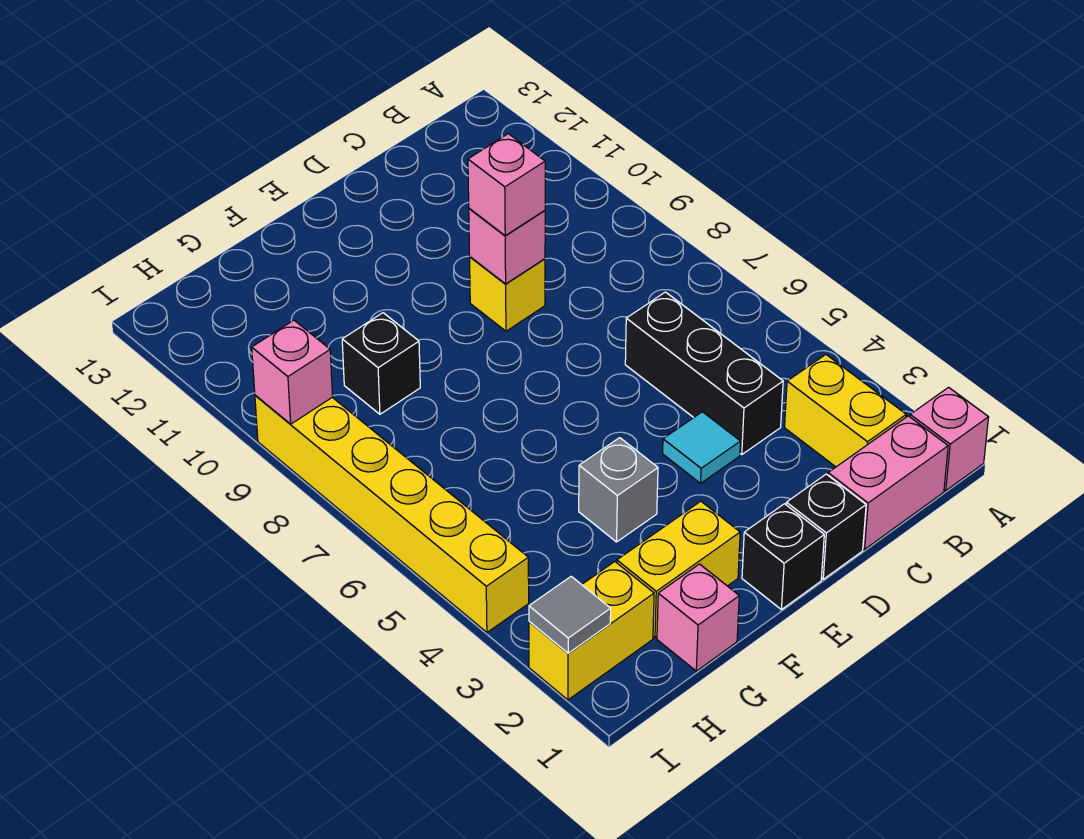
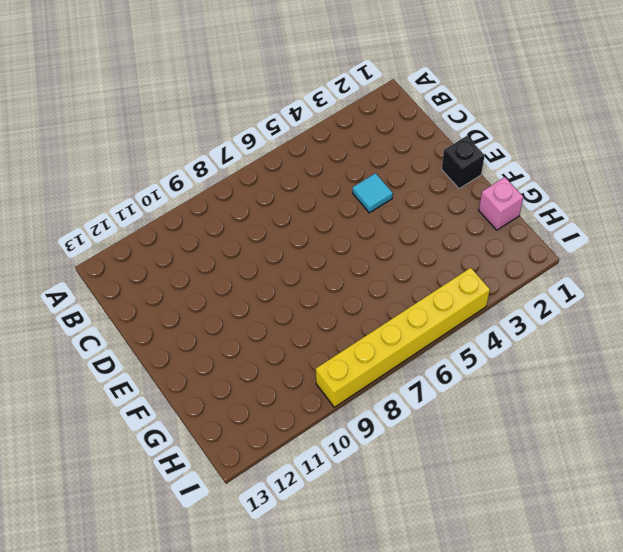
none -> pink 1x1 brick [910,387,989,490]
none -> pink 1x2 brick [828,416,948,549]
none -> yellow 1x2 brick [785,355,906,467]

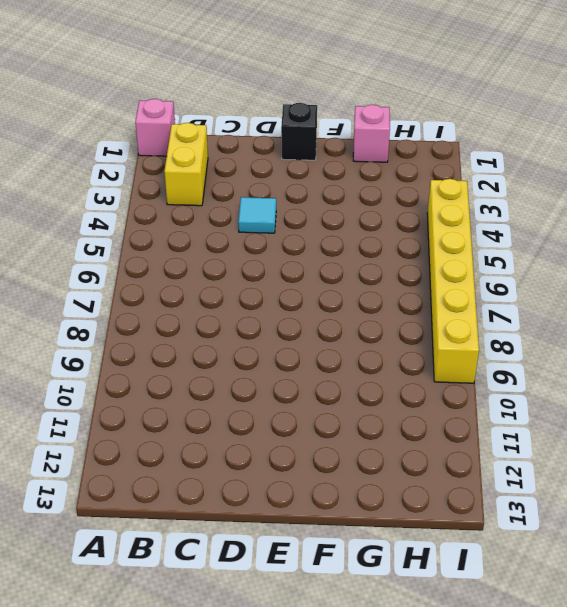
none -> pink 1x2 brick [828,416,948,549]
none -> black 1x3 brick [625,292,783,454]
none -> black 1x1 brick [786,474,866,579]

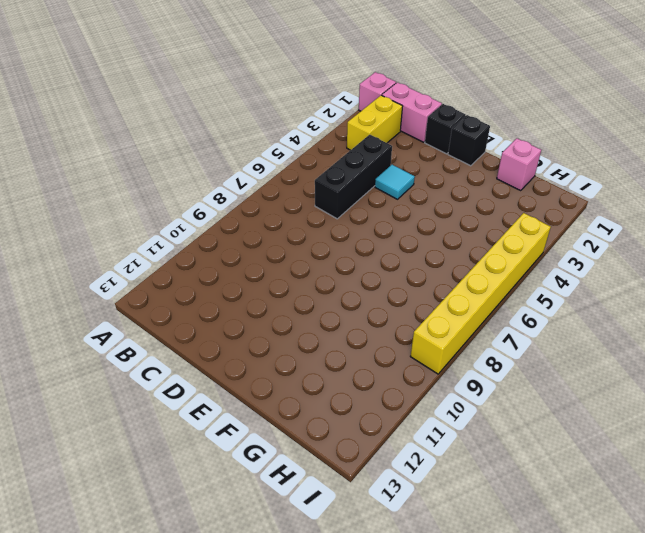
none -> yellow 1x1 brick [470,257,545,331]
none -> yellow 1x2 brick [617,501,740,637]
none -> grey 1x1 brick [579,438,658,542]

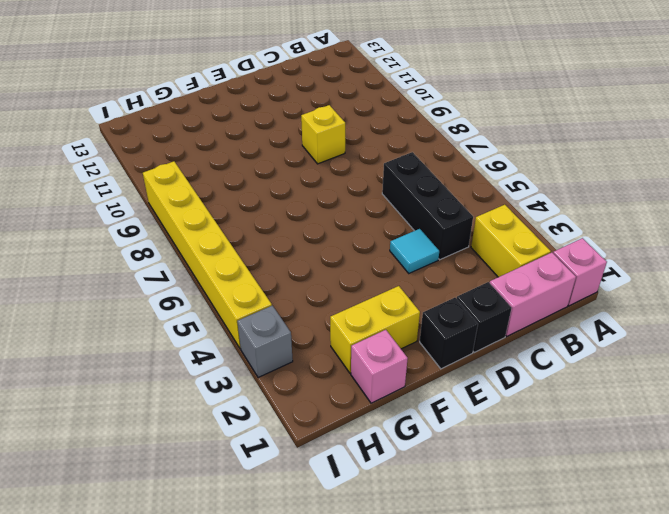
grey 1x1 brick [237,305,293,378] -> grey 1x1 brick moved to [579,438,658,542]
none -> black 1x1 brick [342,313,420,414]
none -> yellow 1x2 brick [529,562,654,700]
none -> pink 1x1 brick [469,208,545,284]

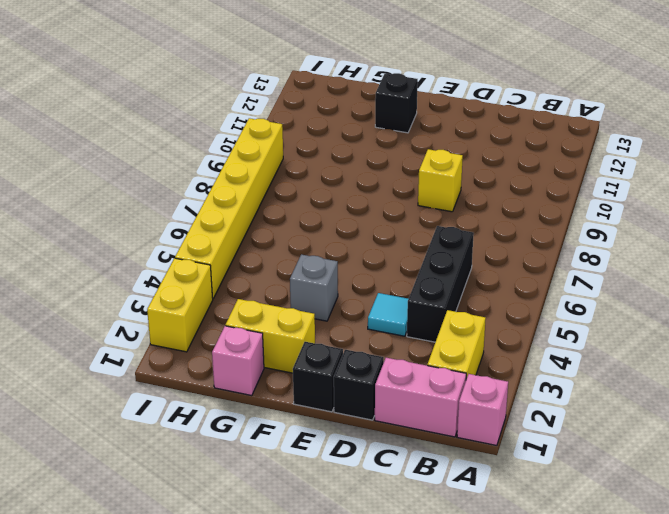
black 1x1 brick [375,73,418,133] -> black 1x1 brick moved to [342,313,420,414]
yellow 1x2 brick [147,258,213,352] -> yellow 1x2 brick turned to [529,562,654,700]
none -> pink 1x1 brick [469,208,545,284]
none -> grey 1x1 tile [529,576,611,653]
none -> pink 1x1 brick [252,320,333,424]

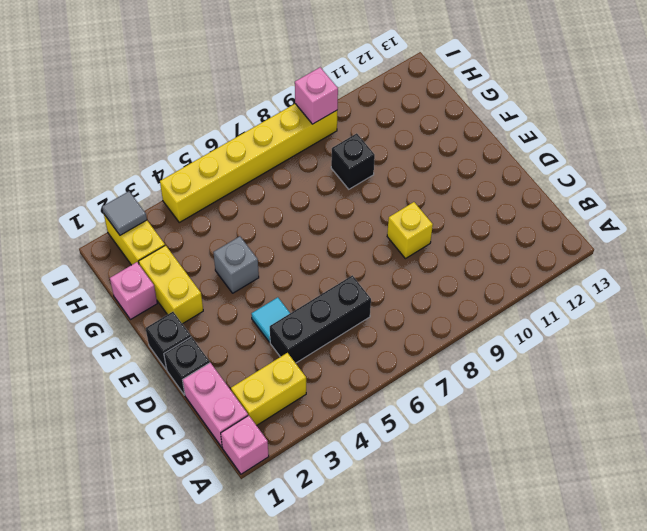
none -> pink 1x1 brick [469,208,545,284]
none -> pink 1x1 brick [468,134,545,236]

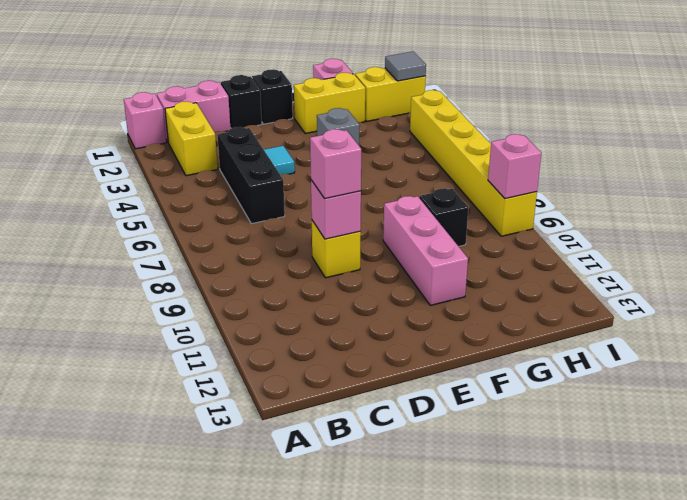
pink 1x3 brick [383,196,468,305] -> none

